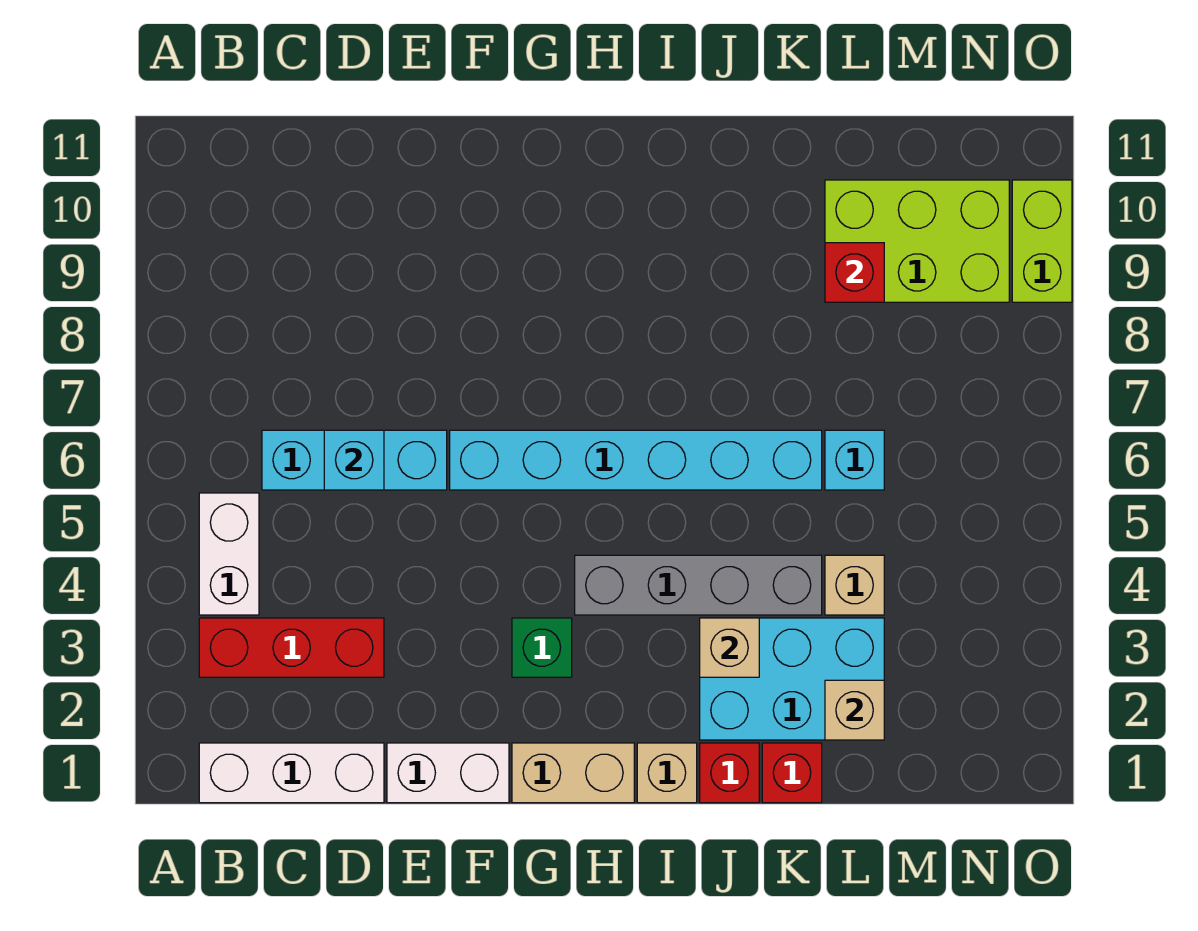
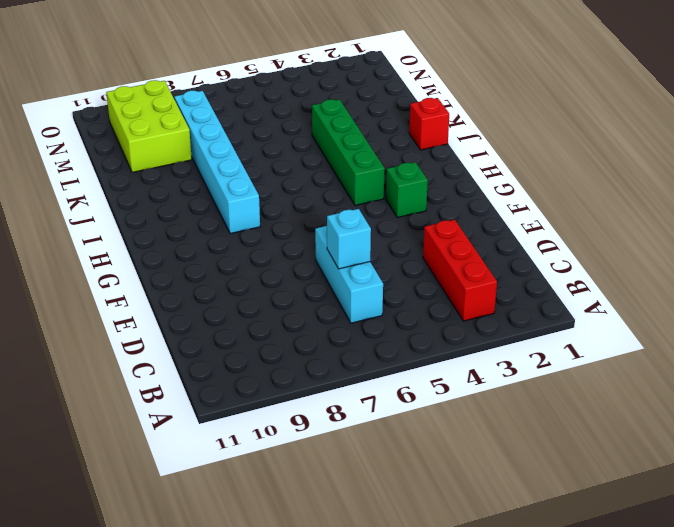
green 1x4 brick [312,99,385,205] -> grey 1x4 brick [575,555,822,615]
cyan 1x6 brick [174,91,260,234] -> cyan 1x6 brick moved to [450,430,822,490]
none -> white 1x3 brick [199,743,384,803]
none -> white 1x2 brick [199,493,259,615]
none -> white 1x2 brick [387,743,509,803]

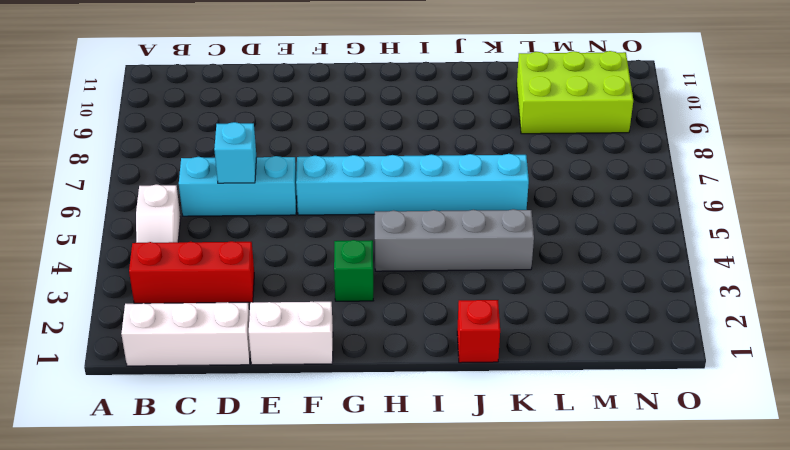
white 1x2 slope [136,185,181,243] -> white 1x2 brick [199,493,259,615]
none -> tan 1x2 brick [512,743,634,803]
none -> tan 1x1 brick [637,743,697,803]
none -> cyan 2x3 brick [700,618,884,740]

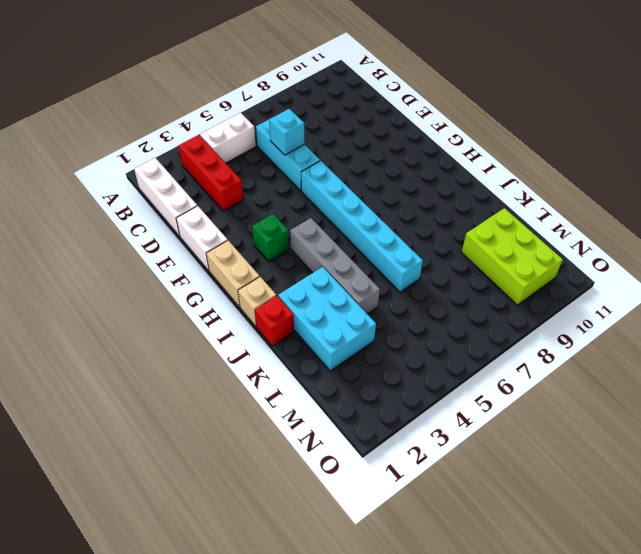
none -> red 1x1 brick [762,743,822,803]
none -> tan 1x1 brick [825,555,884,615]
none -> cyan 1x1 brick [825,430,884,490]

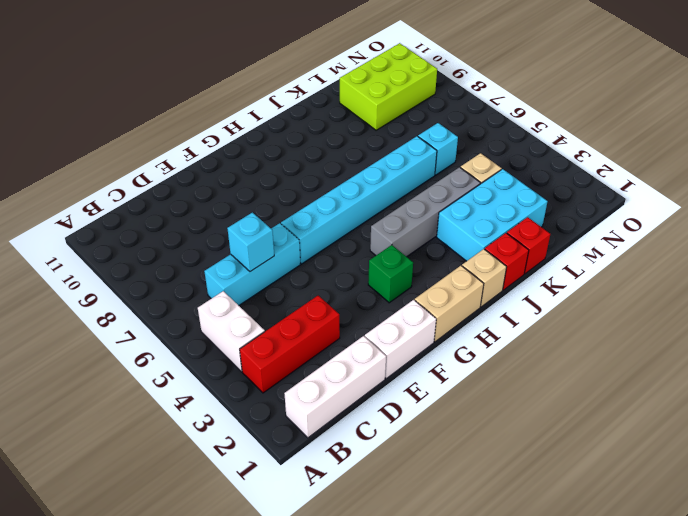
none -> lime 1x2 brick [1012,180,1072,302]
none -> tan 1x1 brick [700,618,759,677]
none -> tan 1x1 brick [825,680,884,740]

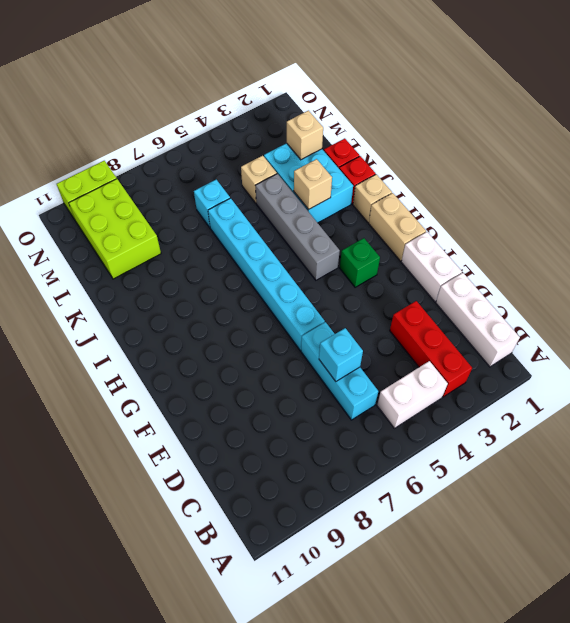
none -> red 1x1 brick [825,243,884,302]

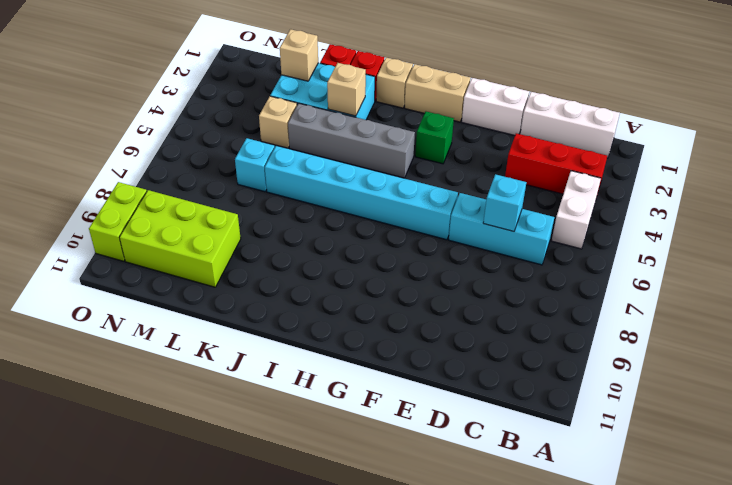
none -> red 1x1 brick [825,243,884,302]

